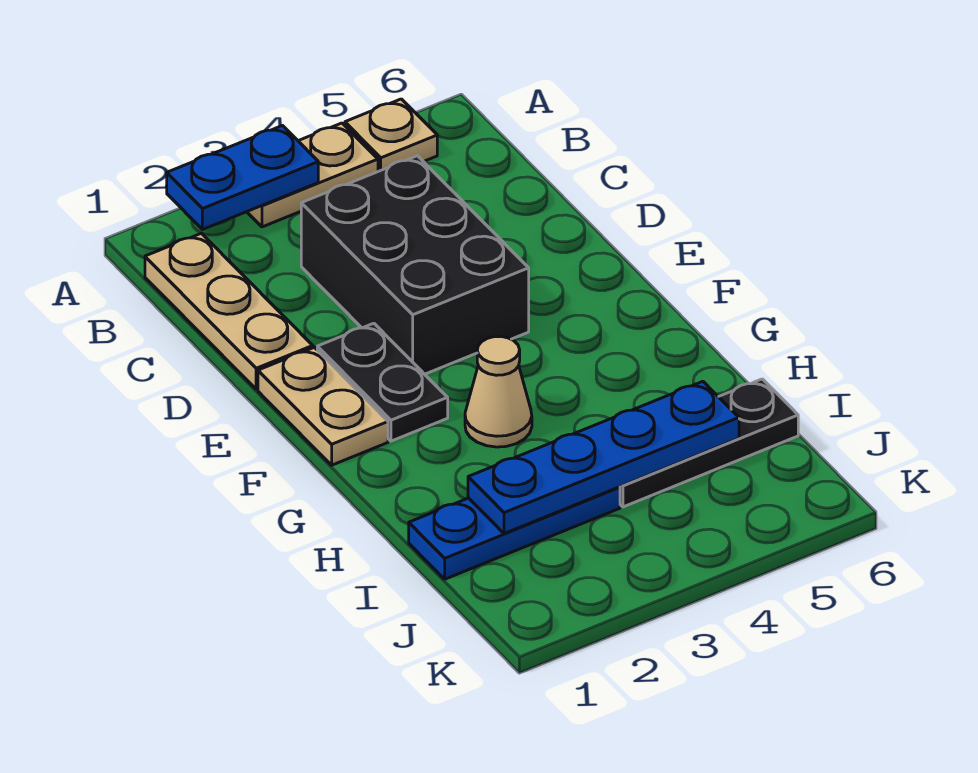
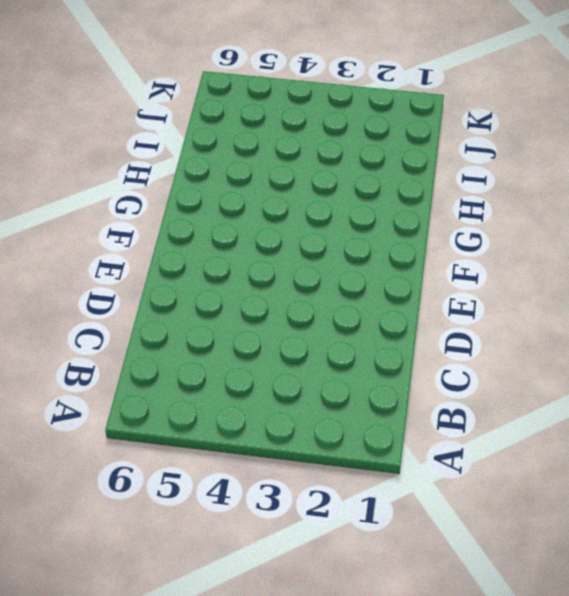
none -> tan 1x2 plate [247,123,378,227]
none -> tan 1x1 plate [345,99,437,171]

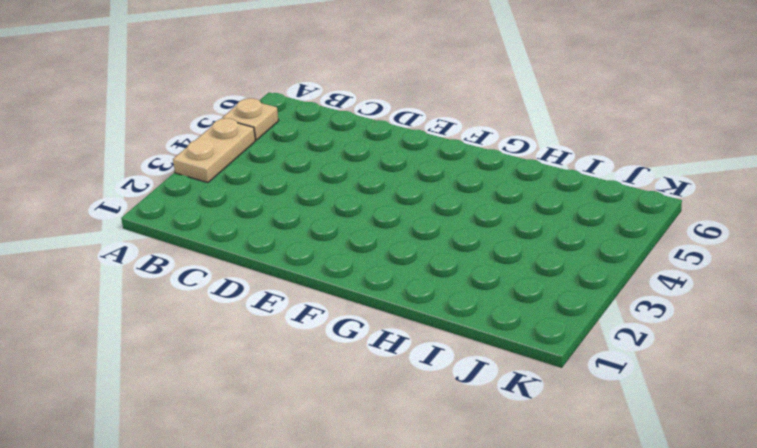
none -> tan 1x3 plate [145,233,313,389]
none -> black 2x3 brick [301,156,529,374]

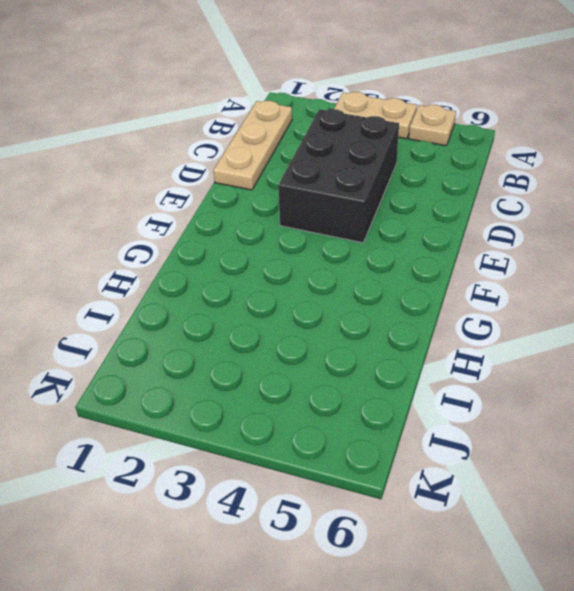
none -> tan 1x2 plate [258,347,388,465]
none -> black 1x2 plate [317,323,448,441]

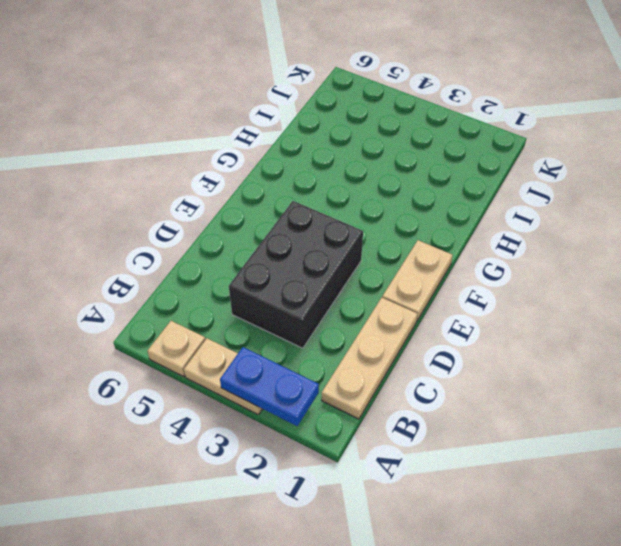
none -> black 1x2 plate [317,323,448,441]
none -> tan 1x1 cone [465,337,532,447]

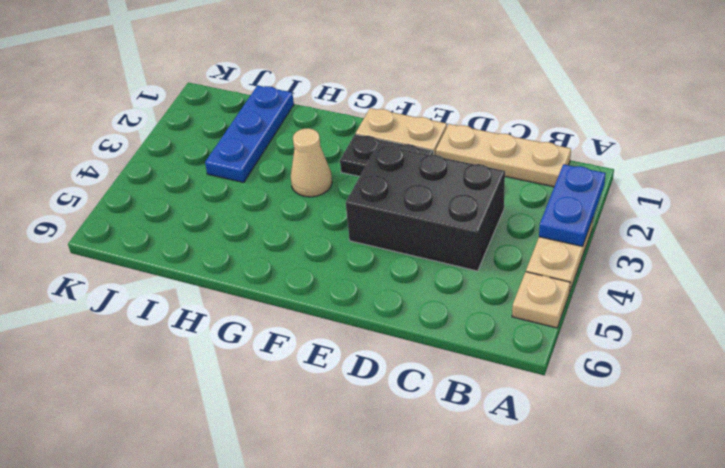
none -> black 1x3 plate [620,379,798,507]
none -> blue 1x4 plate [468,381,739,534]

